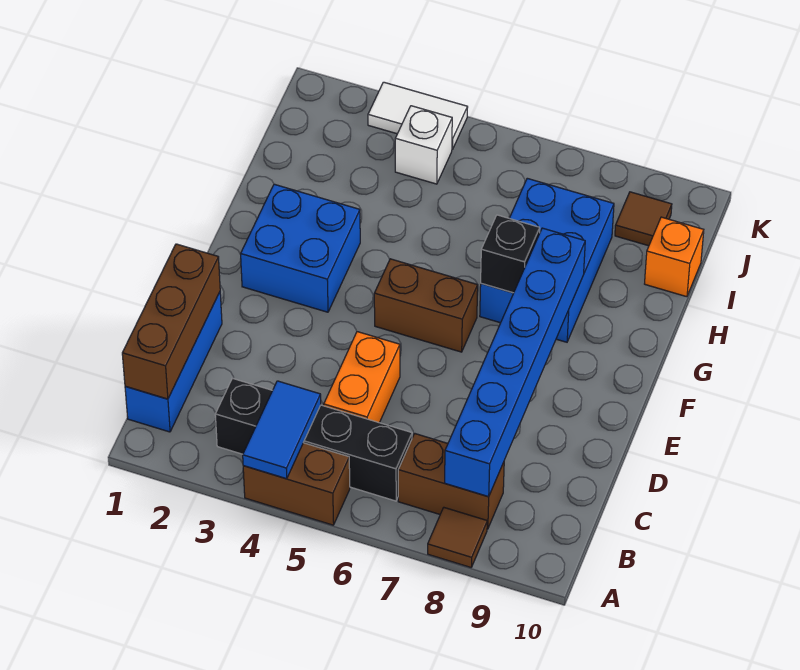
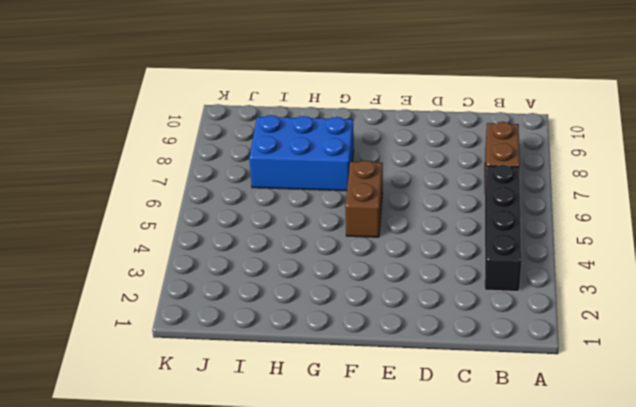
none -> brown 1x2 brick [243,443,350,525]
none -> brown 1x1 tile [428,508,487,567]
none -> blue 1x3 brick [125,292,222,432]

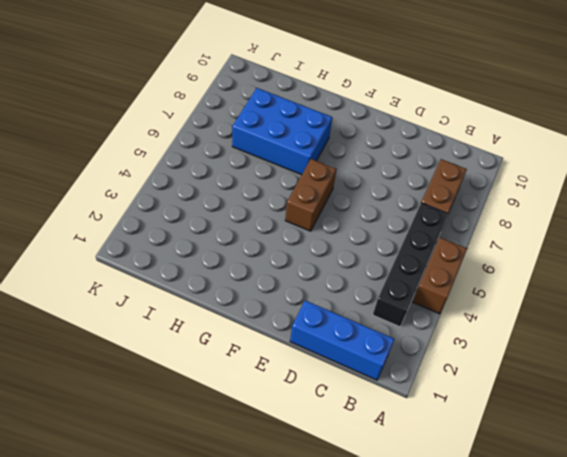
none -> brown 1x1 tile [428,508,487,567]
none -> orange 1x2 brick [324,332,400,423]
none -> blue 2x2 brick [241,184,360,312]

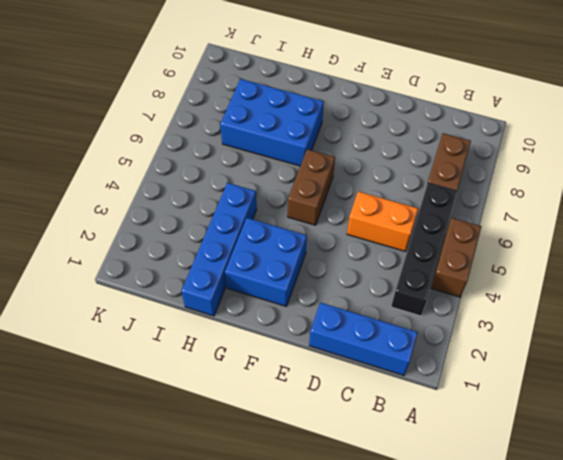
blue 1x4 brick [181,183,257,316] -> none
none -> brown 1x1 tile [428,508,487,567]
none -> orange 1x1 brick [645,217,704,297]
none -> white 1x1 brick [395,106,452,184]

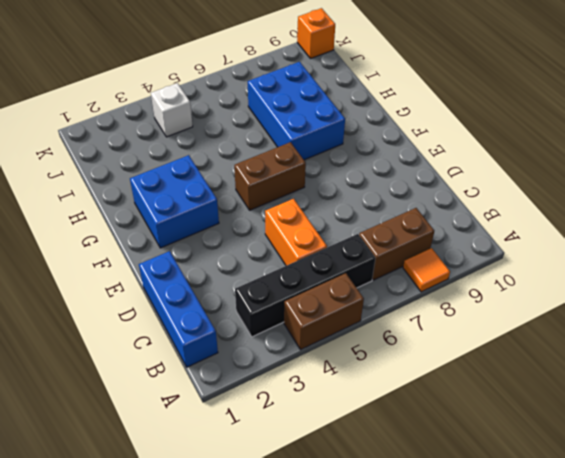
orange 1x1 tile [403,248,450,292] -> brown 1x1 tile [428,508,487,567]
orange 1x1 brick [297,8,335,59] -> orange 1x1 brick moved to [645,217,704,297]
none -> brown 1x1 tile [615,192,672,246]
none -> white 1x2 tile [368,82,468,150]
none -> blue 1x2 tile [243,381,321,479]

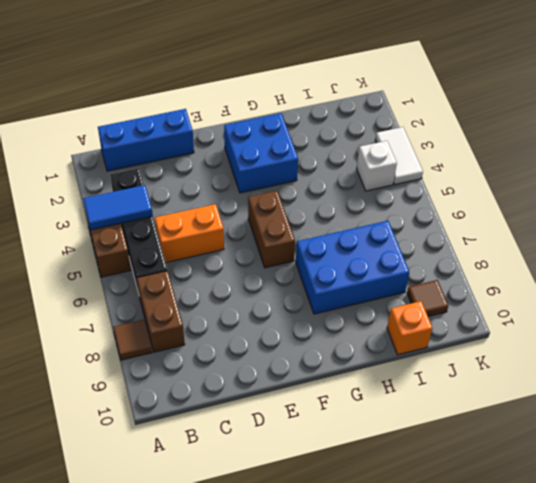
none -> brown 1x3 brick [122,244,220,399]
none -> blue 1x6 brick [445,228,585,497]
none -> black 1x1 brick [481,215,540,293]

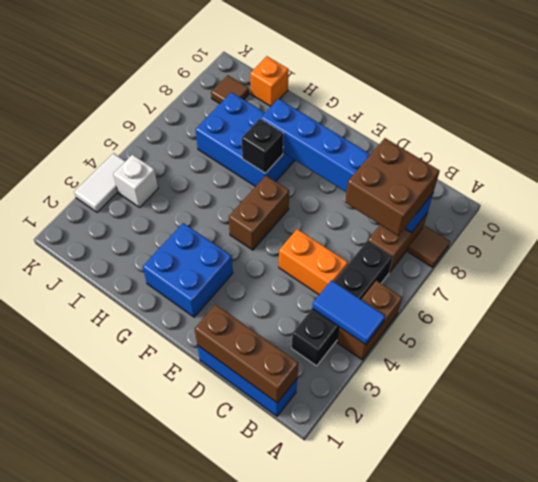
brown 2x2 brick [345,138,440,236] -> none

